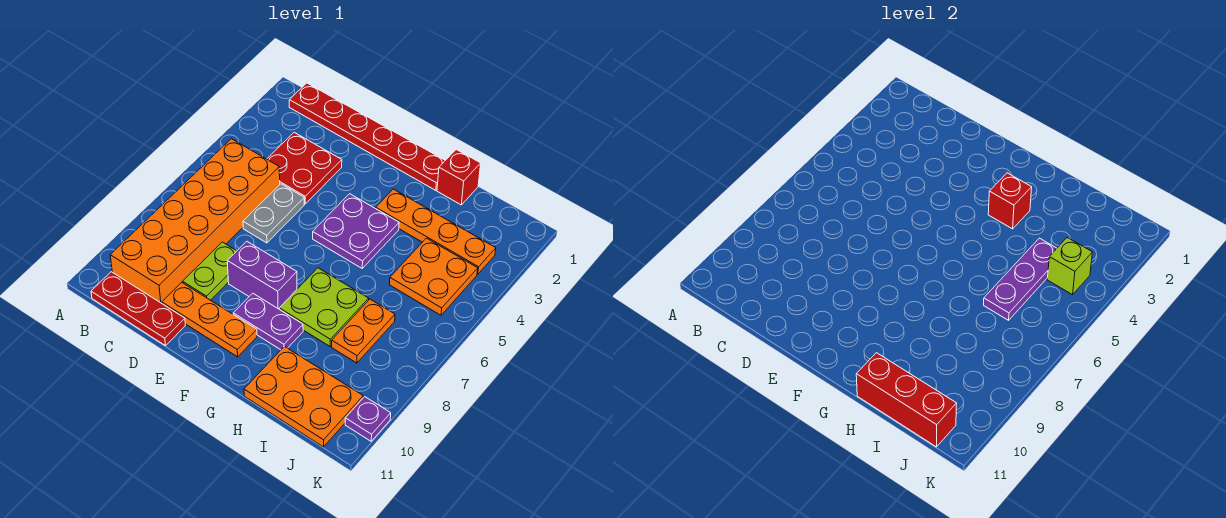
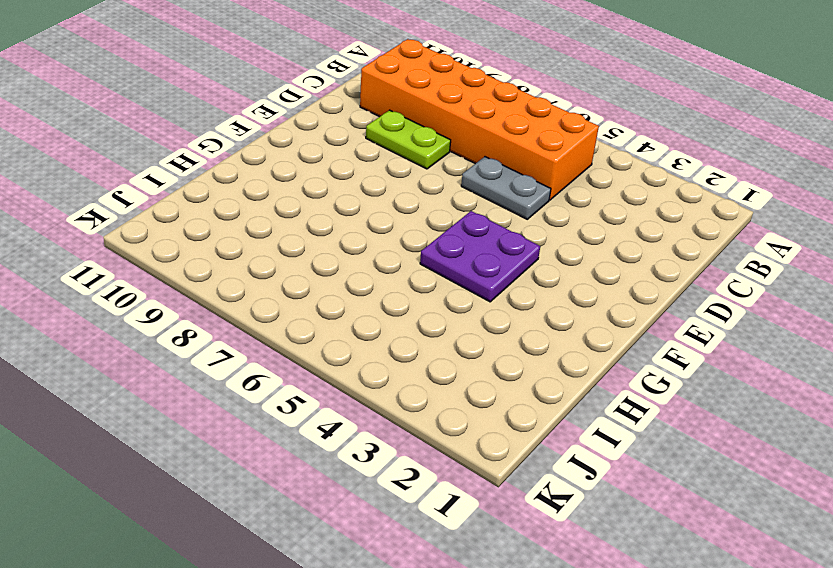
none -> red 1x6 plate [289,83,445,190]
none -> red 1x3 plate [91,272,185,346]
none -> red 2x2 plate [267,132,342,204]

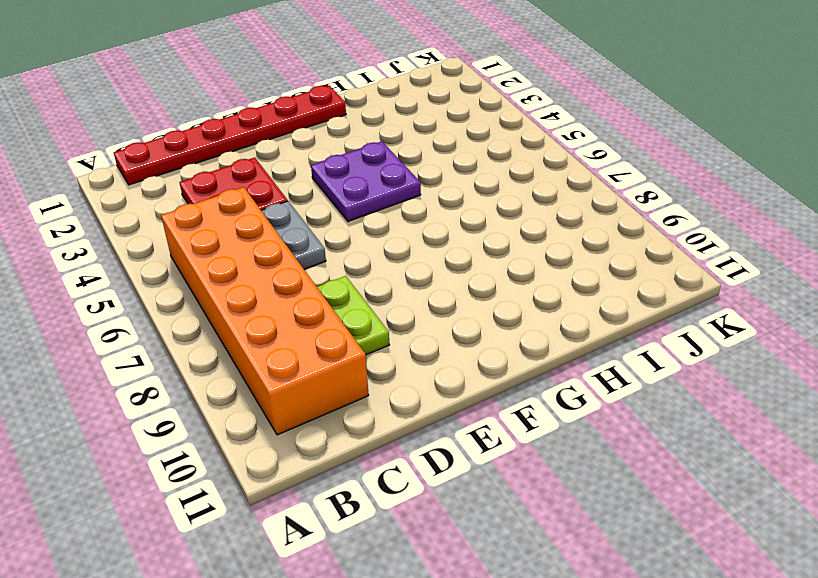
none -> red 1x3 plate [91,272,185,346]
none -> orange 1x3 plate [162,282,257,357]
none -> purple 1x2 brick [227,241,297,309]

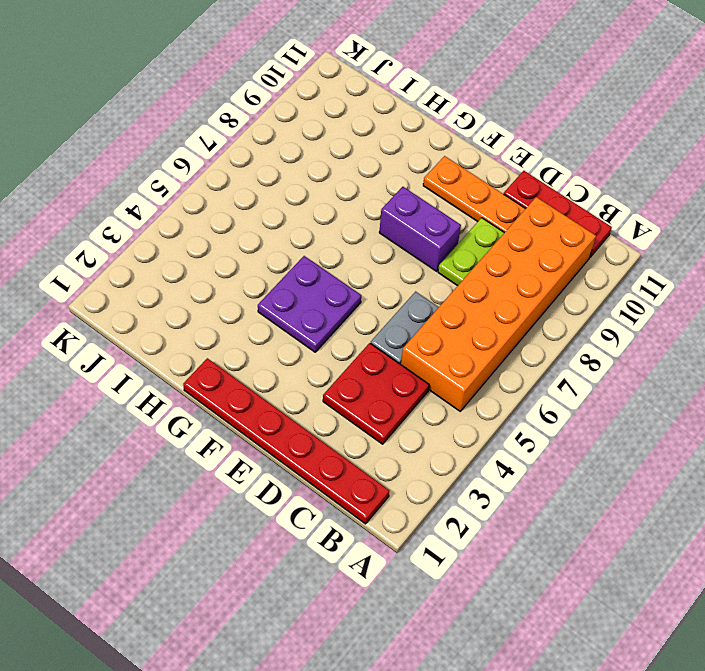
none -> purple 1x2 plate [233,293,303,350]
none -> orange 1x4 plate [376,189,496,274]
none -> lime 2x2 plate [279,268,369,346]

